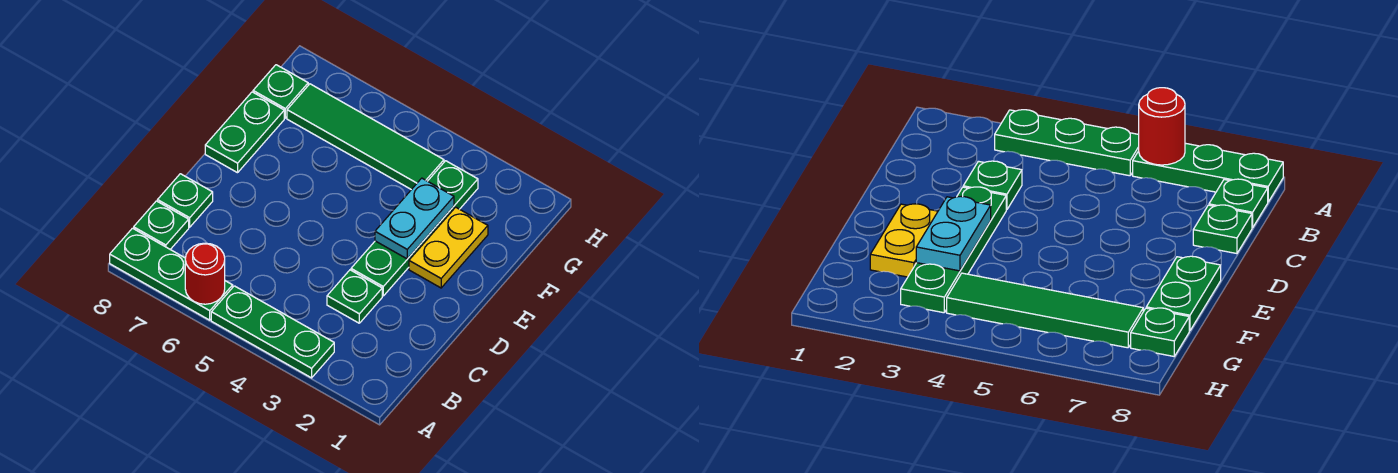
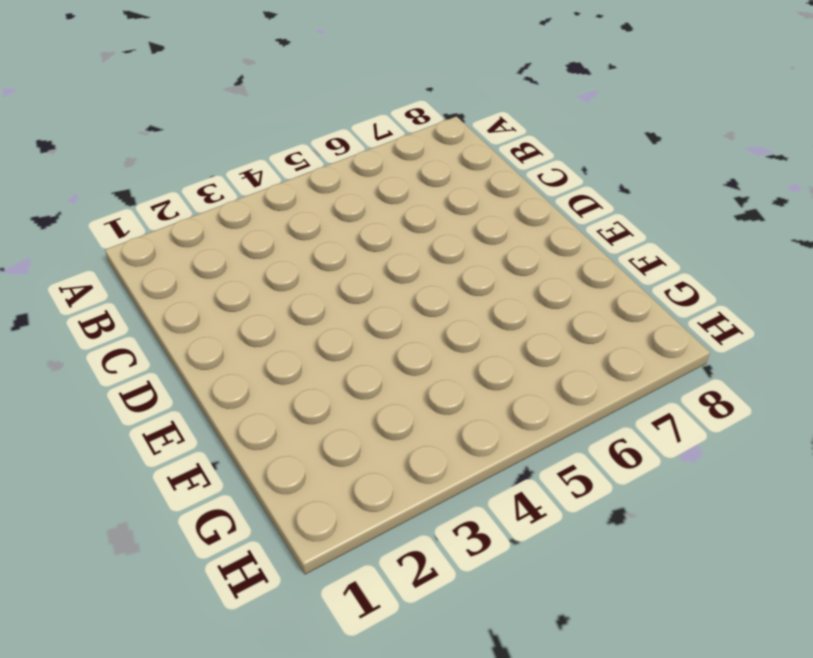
none -> green 1x3 plate [211,286,334,378]
none -> green 1x3 plate [110,228,233,320]
none -> green 1x1 plate [134,201,189,249]

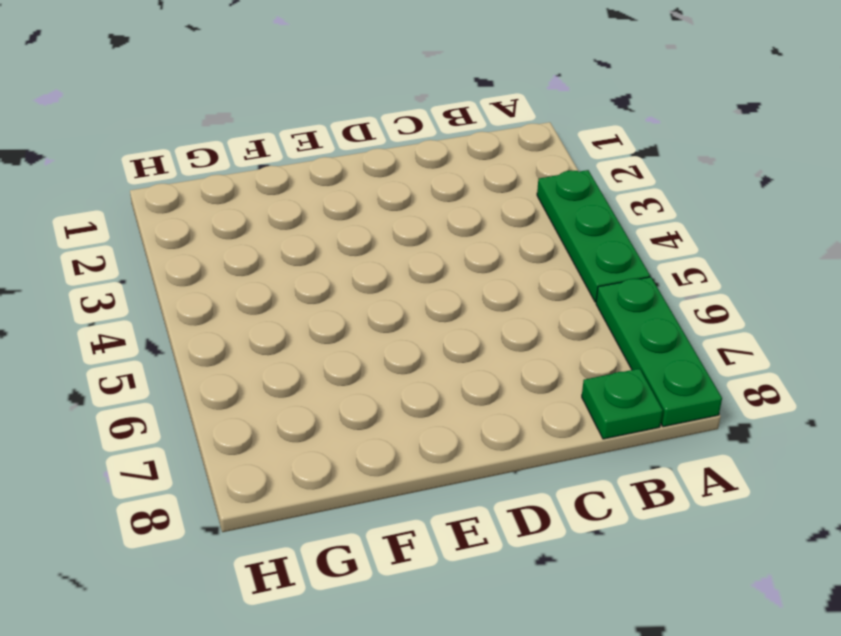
none -> green 1x1 plate [327,270,382,323]
none -> green 1x1 plate [157,174,213,227]
none -> green 1x4 plate [351,161,478,296]

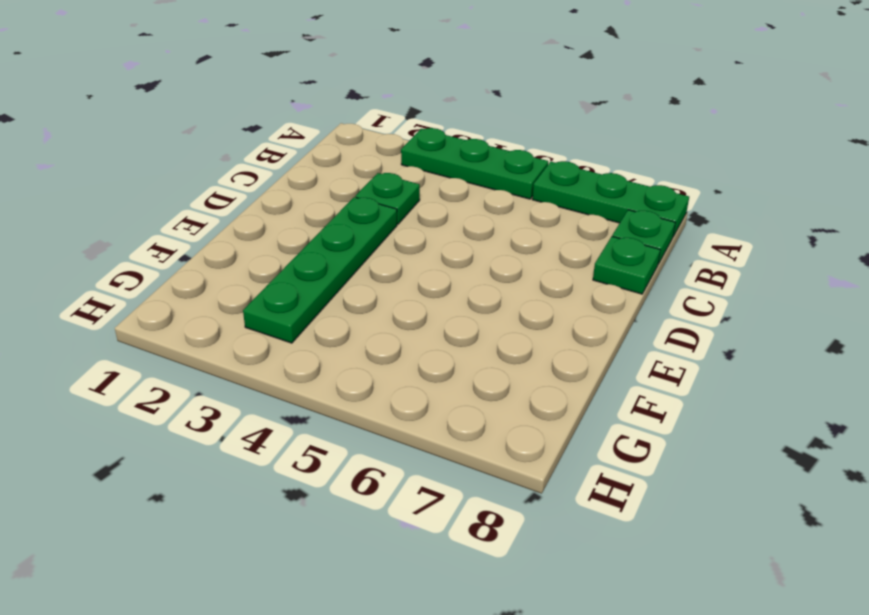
none -> yellow 1x2 plate [409,207,488,288]
none -> green 1x2 plate [205,92,284,173]
none -> green 1x4 tile [287,84,444,190]

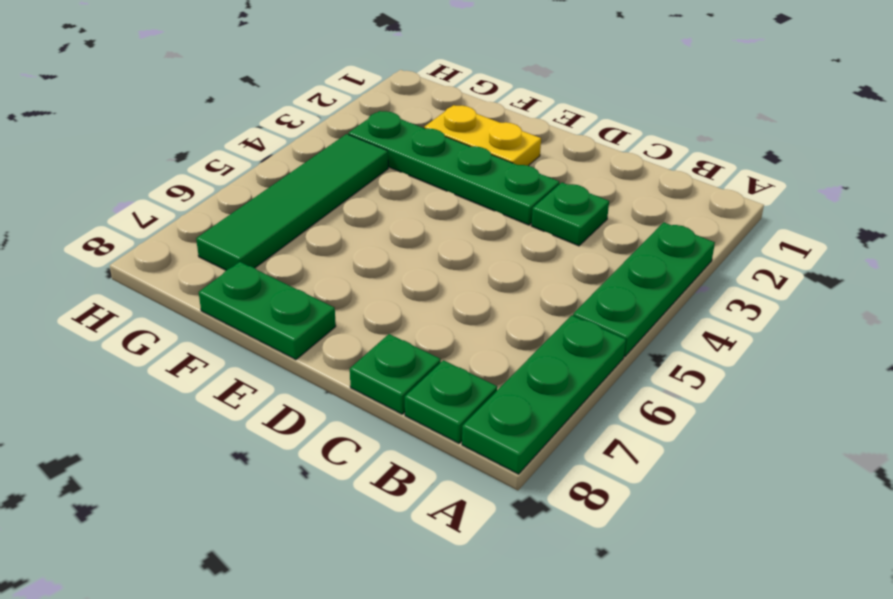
none -> green 1x1 plate [253,65,308,118]
none -> red 1x1 round brick [185,243,225,304]
none -> cyan 1x2 plate [375,178,454,259]

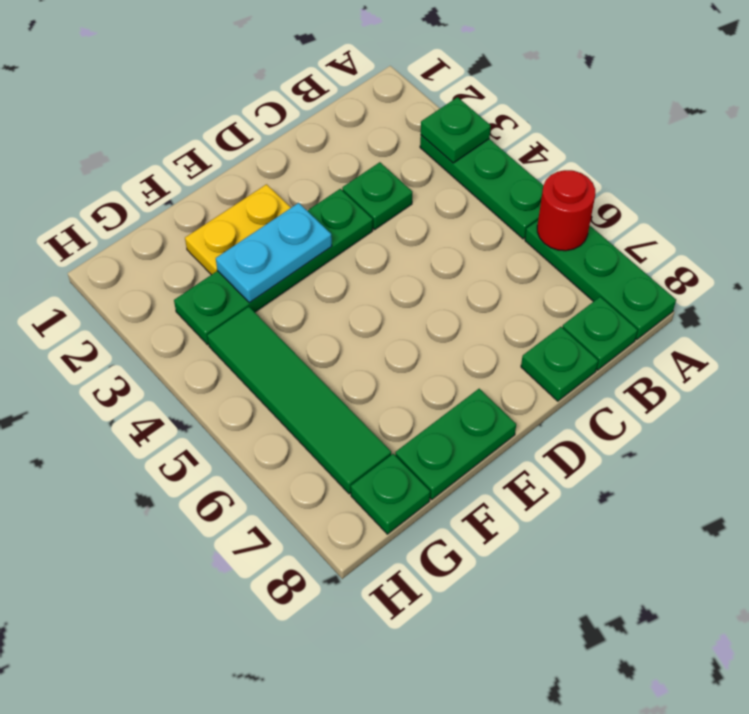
green 1x1 plate [421,97,491,163] -> none

